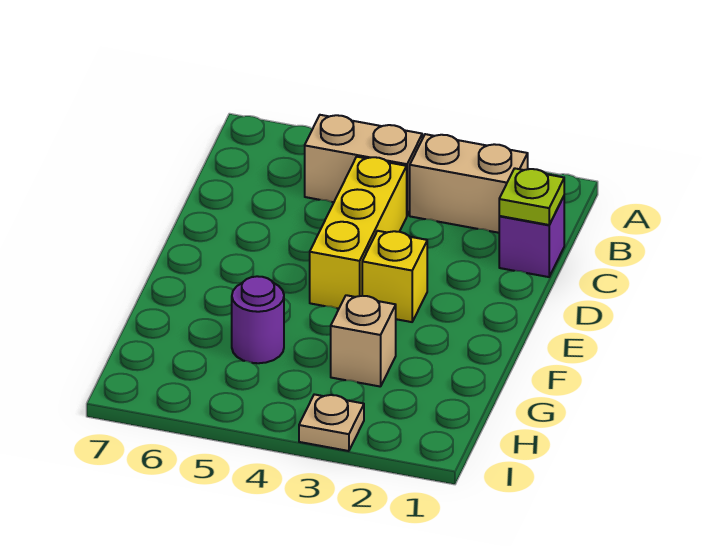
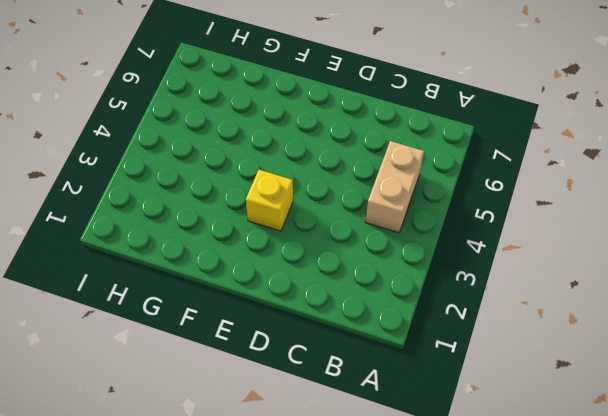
none -> tan 1x2 brick [410,134,528,233]
none -> purple 1x1 brick [499,196,564,277]

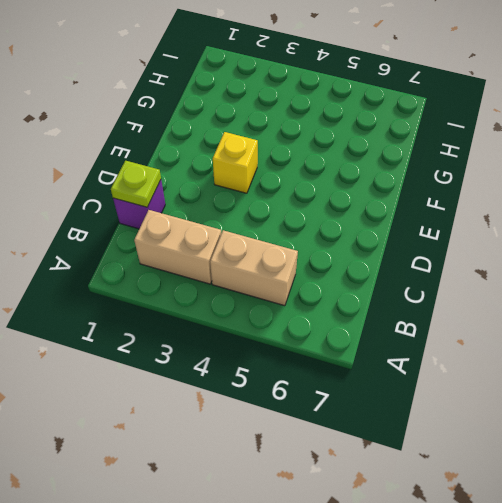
none -> yellow 1x3 brick [310,157,407,309]
none -> tan 1x1 brick [331,295,396,387]

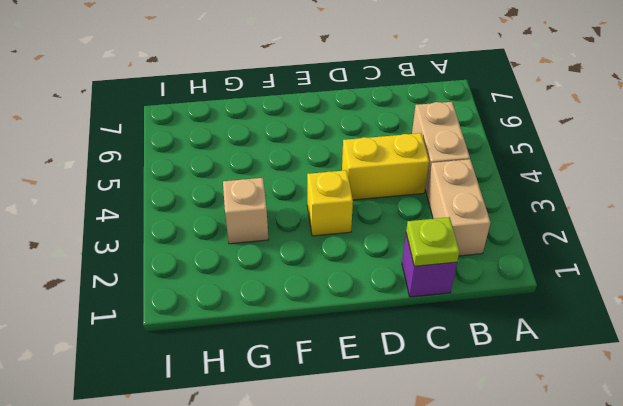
yellow 1x2 brick [342,133,429,200] -> yellow 1x3 brick [310,157,407,309]
none -> purple 1x1 round brick [232,276,284,363]
none -> tan 1x1 plate [299,394,364,451]

